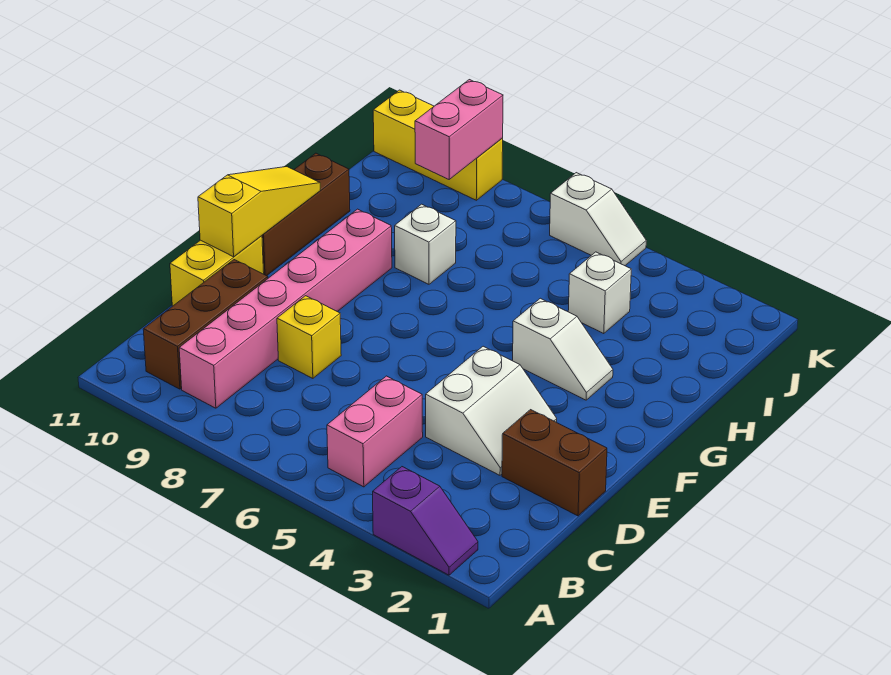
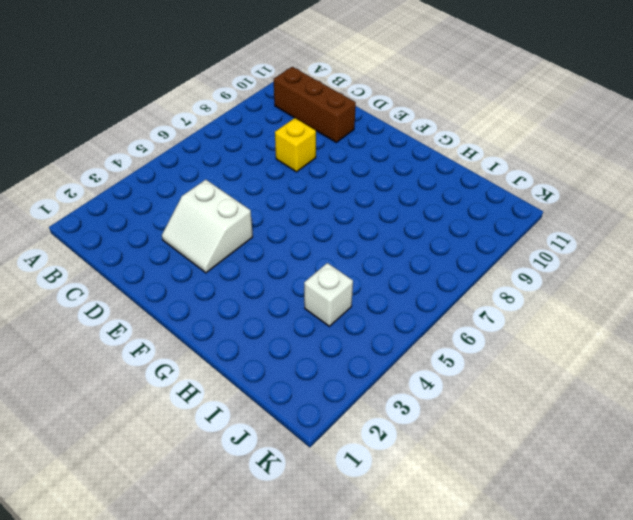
none -> purple 1x2 slope [373,467,478,575]
none -> pink 1x2 brick [327,376,423,487]
none -> pink 1x6 brick [179,209,392,408]

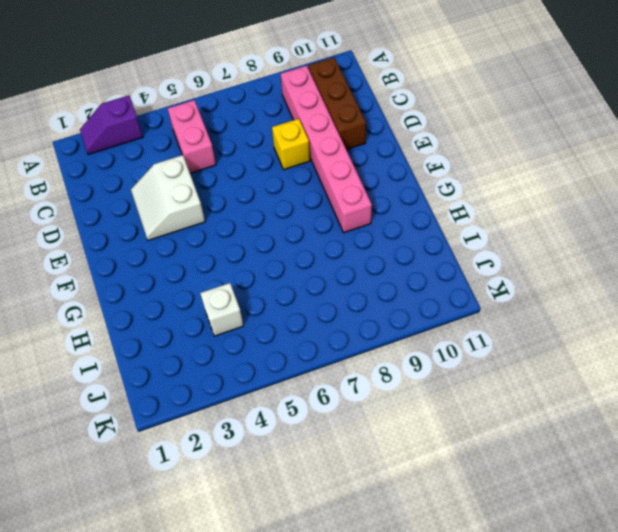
none -> brown 1x2 brick [502,410,607,516]
none -> yellow 1x2 brick [170,236,264,306]
none -> brown 1x3 brick [262,153,350,276]

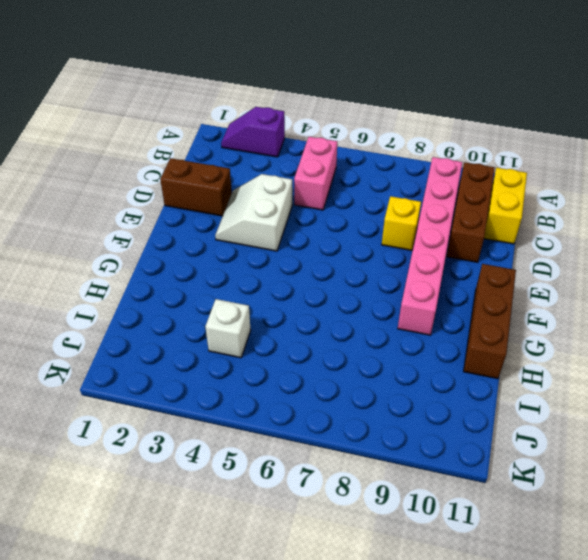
yellow 1x2 brick [484,168,527,244] -> yellow 1x2 brick moved to [170,236,264,306]
none -> white 1x2 slope [513,298,613,400]
none -> white 1x1 brick [395,204,456,284]
none -> white 1x2 slope [550,173,646,266]

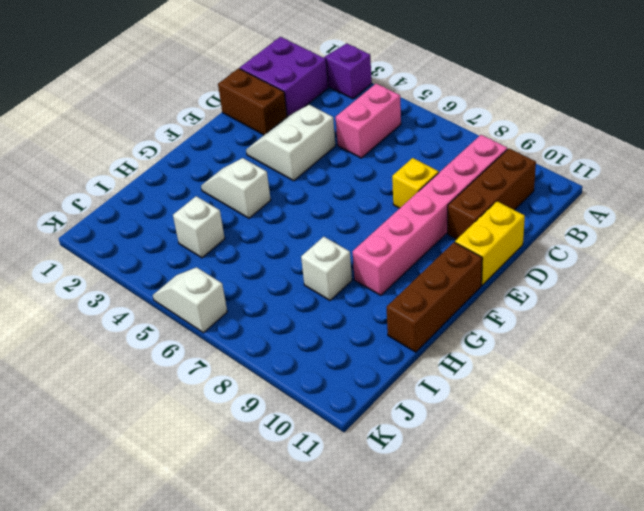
purple 2x2 brick [240,37,328,116] -> none
none -> yellow 1x3 brick [373,90,503,200]
none -> yellow 1x3 slope [198,167,320,257]
none -> pink 1x2 brick [415,80,503,179]

